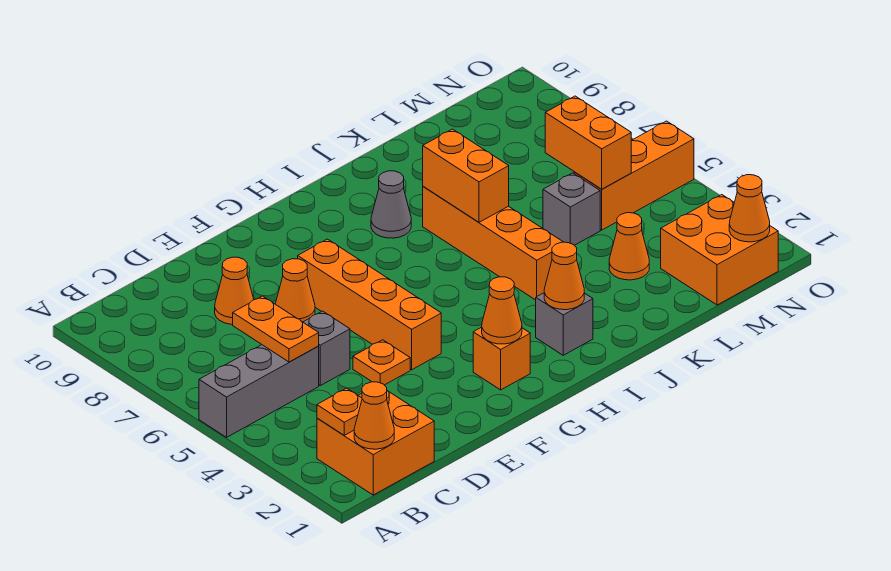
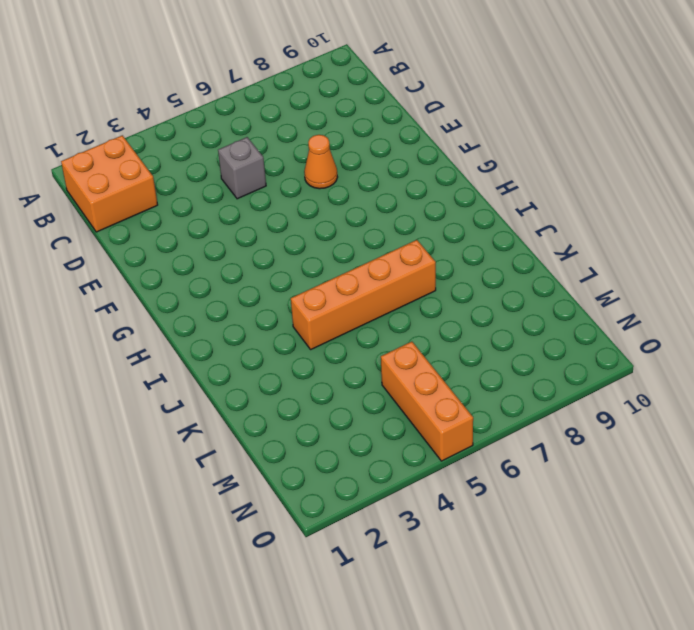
none -> grey 1x3 brick [199,345,319,437]
none -> orange 1x1 cone [215,257,254,324]
none -> orange 1x1 plate [353,340,410,385]

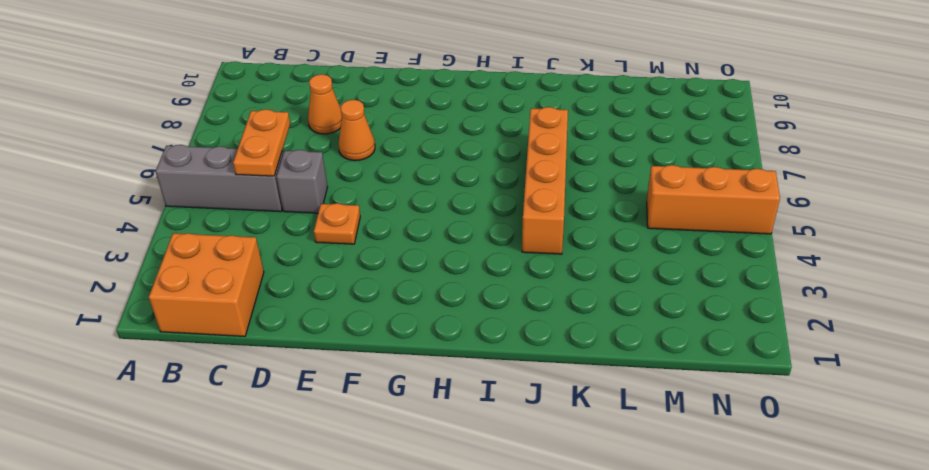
none -> orange 1x4 brick [298,239,441,370]
none -> orange 1x1 brick [473,327,530,390]
none -> grey 1x1 brick [536,293,593,355]

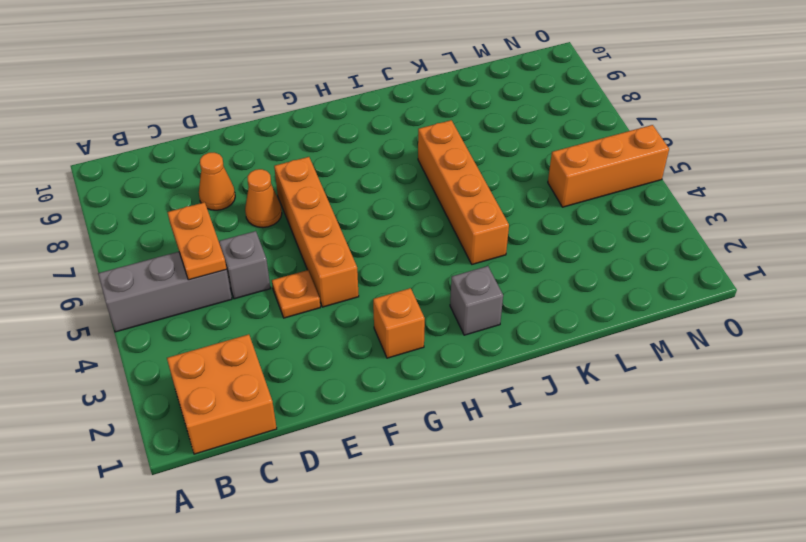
none -> grey 1x1 cone [371,171,411,238]
none -> orange 1x1 cone [609,213,649,280]
none -> grey 1x1 brick [543,173,600,245]

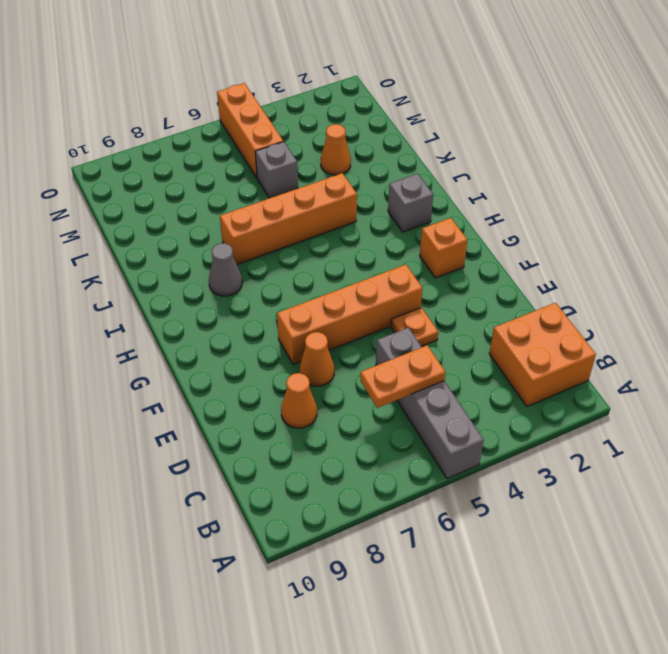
none -> orange 2x2 brick [661,195,778,305]
none -> orange 1x1 cone [354,382,394,449]
none -> orange 1x1 plate [317,388,362,435]

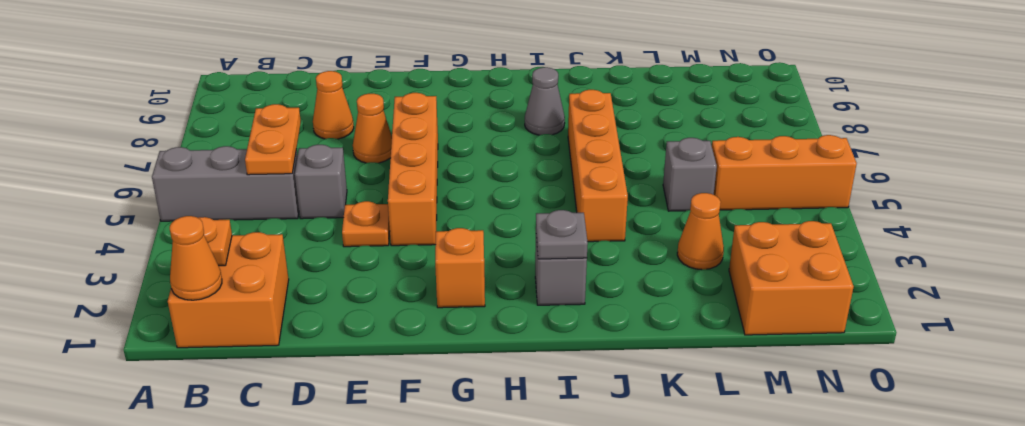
grey 1x1 plate [536,210,588,259] -> orange 1x1 cone [544,242,584,310]
none -> orange 1x1 cone [482,277,522,344]
none -> orange 1x2 brick [423,129,509,222]
none -> orange 1x2 brick [545,96,632,189]

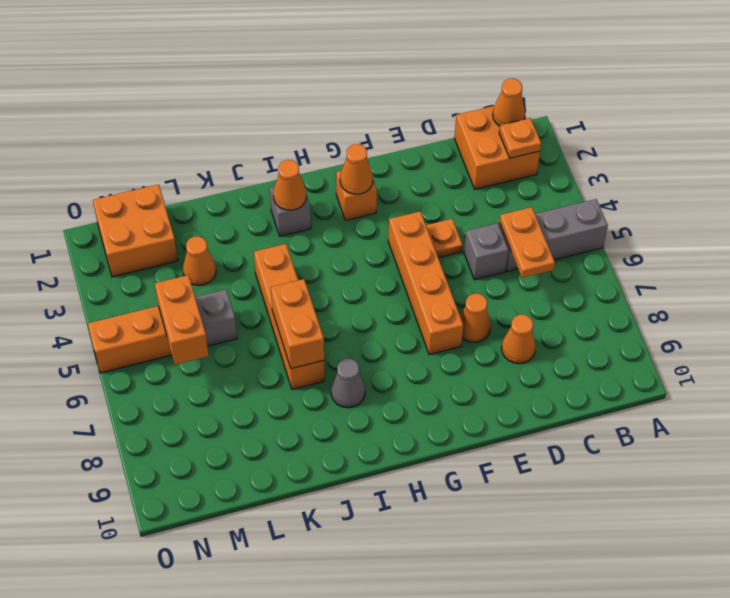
none -> orange 1x1 cone [729,175,770,242]

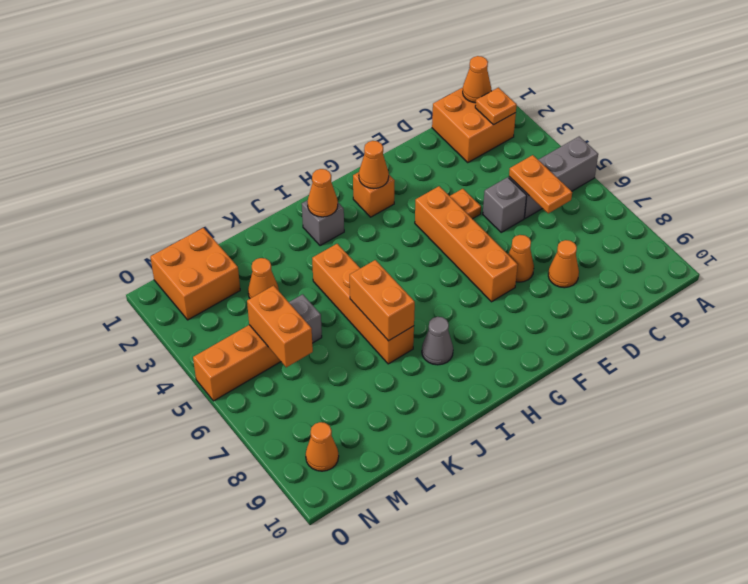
orange 1x1 cone [306,422,339,471] -> orange 1x1 cone moved to [729,175,770,242]

